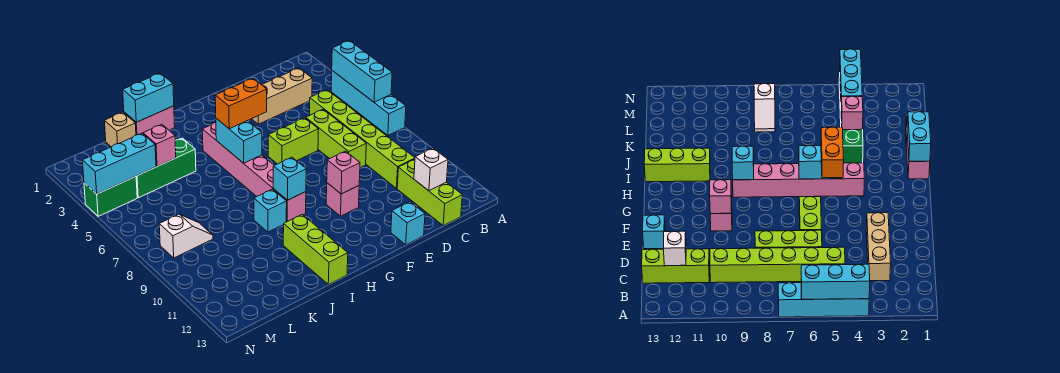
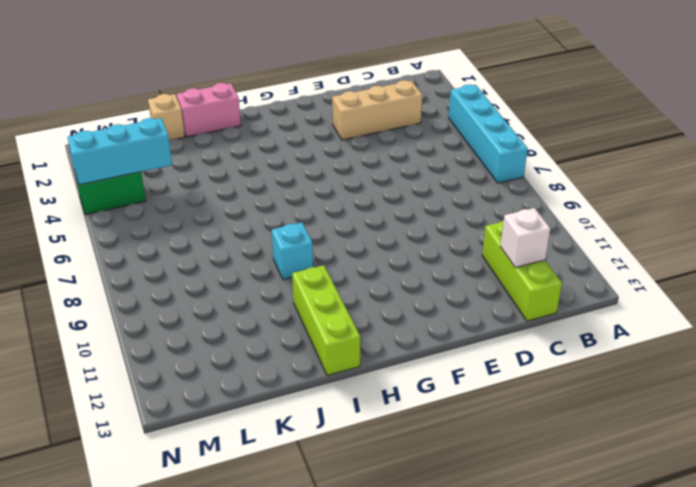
none -> lime 1x6 brick [310,90,415,188]
none -> lime 1x3 brick [306,109,366,168]
none -> lime 1x2 brick [268,118,318,164]

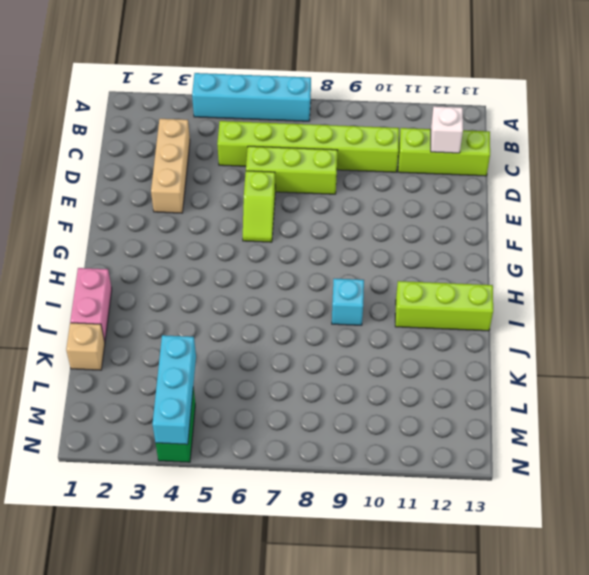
lime 1x2 slope [243,171,275,242] -> lime 1x2 brick [268,118,318,164]
none -> cyan 1x1 brick [391,202,425,245]
none -> pink 1x1 brick [326,183,359,216]
none -> pink 1x6 brick [202,122,306,222]

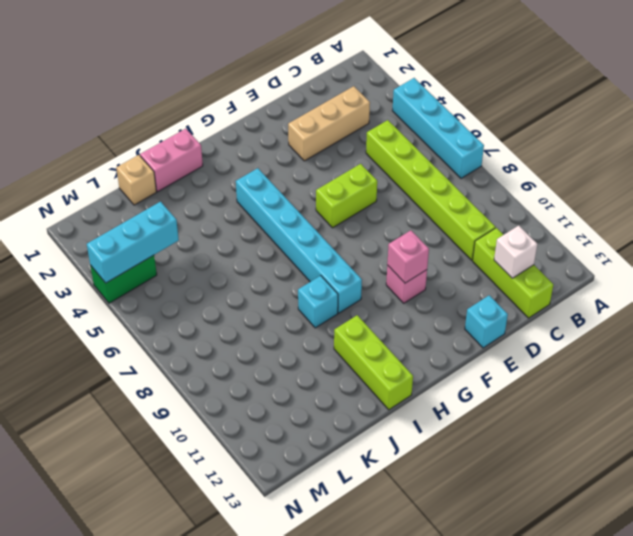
cyan 1x6 brick [236,168,362,313] -> pink 1x6 brick [202,122,306,222]
none -> lime 1x3 brick [306,109,366,168]
none -> green 1x3 brick [136,138,196,198]
none -> white 1x2 slope [159,214,213,258]

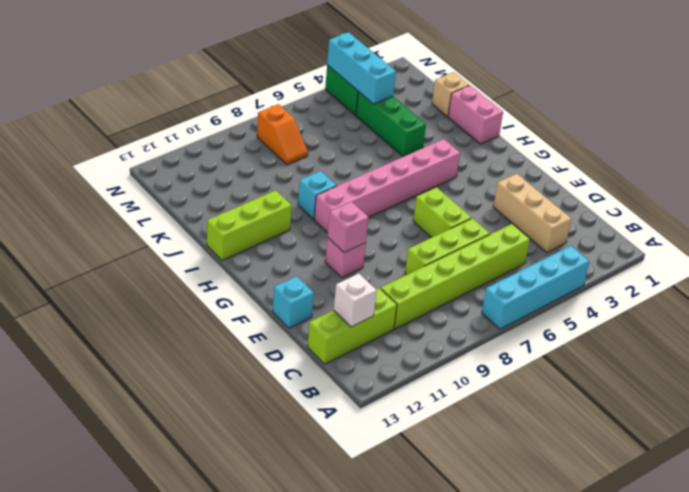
orange 1x2 slope [257,104,308,165] -> white 1x2 slope [159,214,213,258]
none -> cyan 1x3 brick [332,41,392,102]
none -> cyan 1x2 brick [216,118,262,163]
none -> cyan 1x1 brick [273,157,306,200]

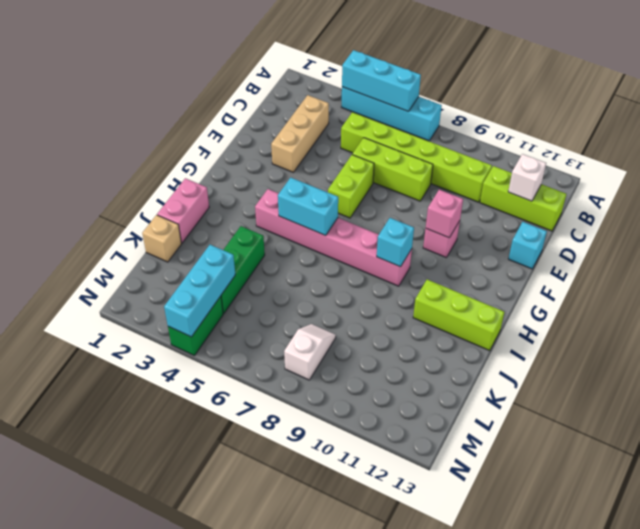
none -> cyan 1x1 brick [254,189,287,232]
none -> cyan 1x2 brick [123,73,174,122]
none -> pink 1x1 brick [143,124,176,166]

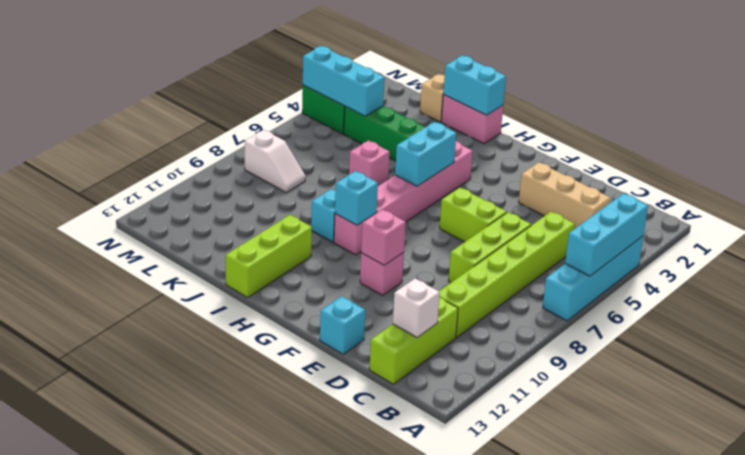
pink 1x1 brick [349,141,390,186] -> pink 1x1 brick moved to [143,124,176,166]
none -> orange 1x2 brick [215,78,267,129]

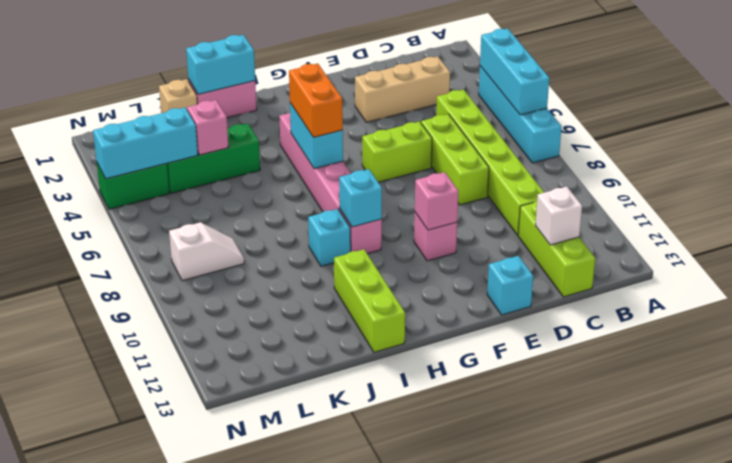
orange 1x2 brick [289,63,343,137] -> orange 1x2 brick turned to [215,78,267,129]

